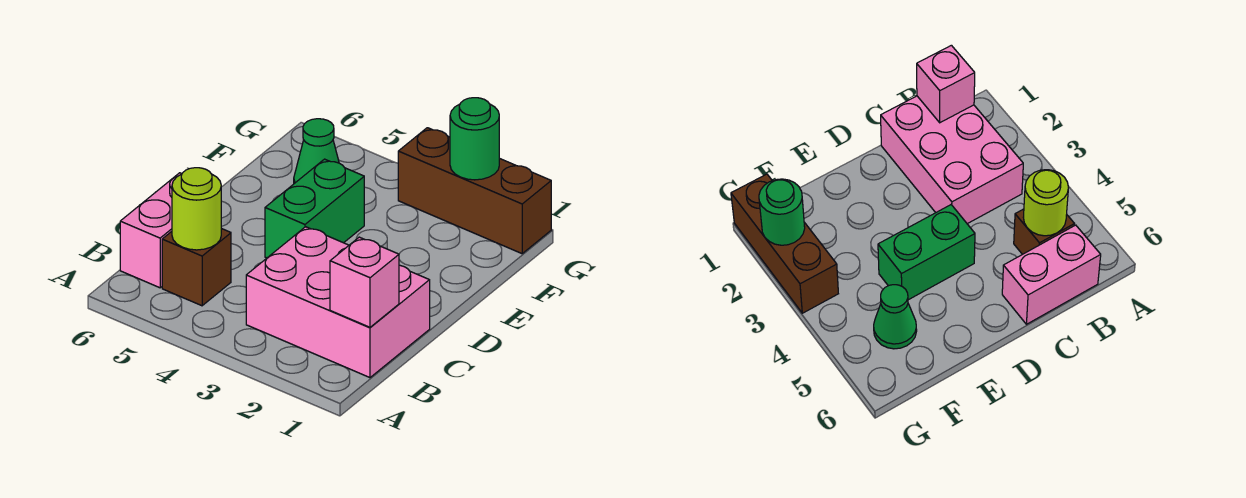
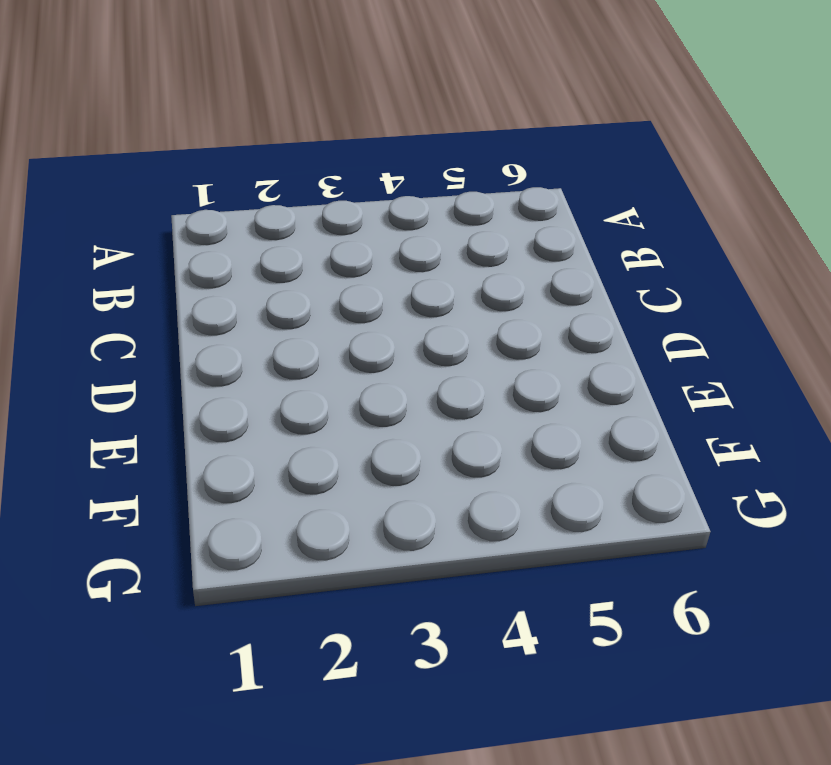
none -> pink 2x3 brick [246,227,430,378]
none -> brown 1x1 brick [162,228,231,306]

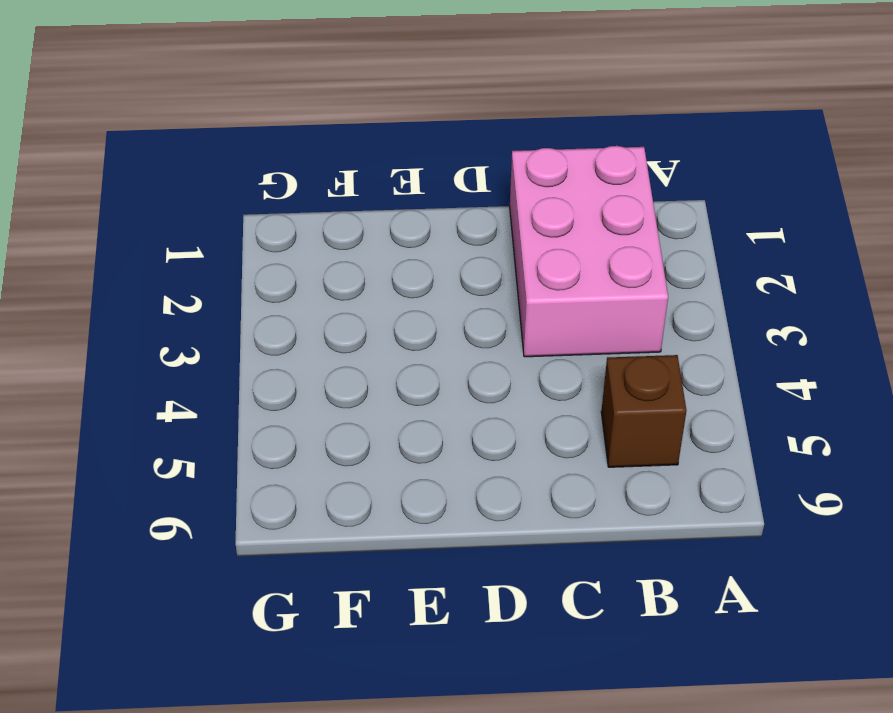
none -> pink 1x2 brick [120,173,181,288]
none -> green 1x2 brick [265,159,364,258]

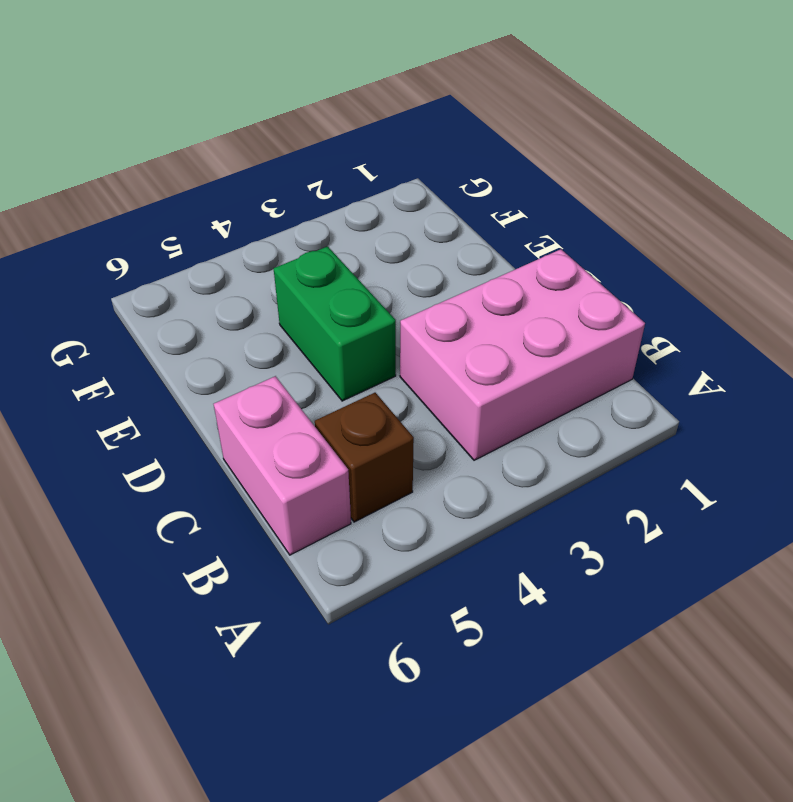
none -> green 1x1 cone [294,119,339,183]
none -> brown 1x3 brick [398,128,551,254]

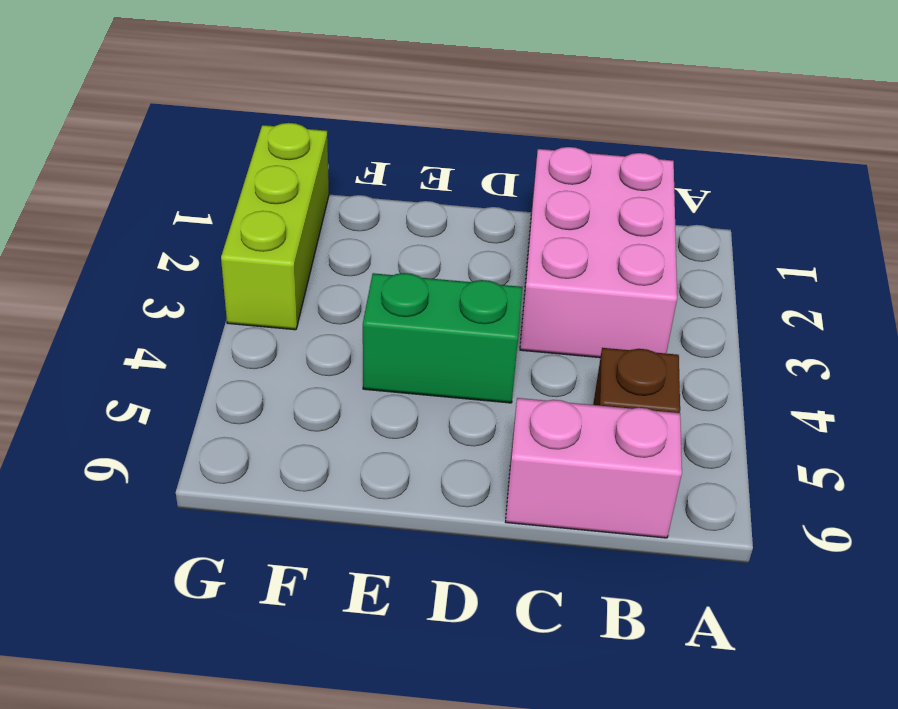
lime 1x3 brick [221,123,329,330] -> brown 1x3 brick [398,128,551,254]
none -> green 1x1 cone [294,119,339,183]
none -> pink 1x1 brick [330,237,399,327]

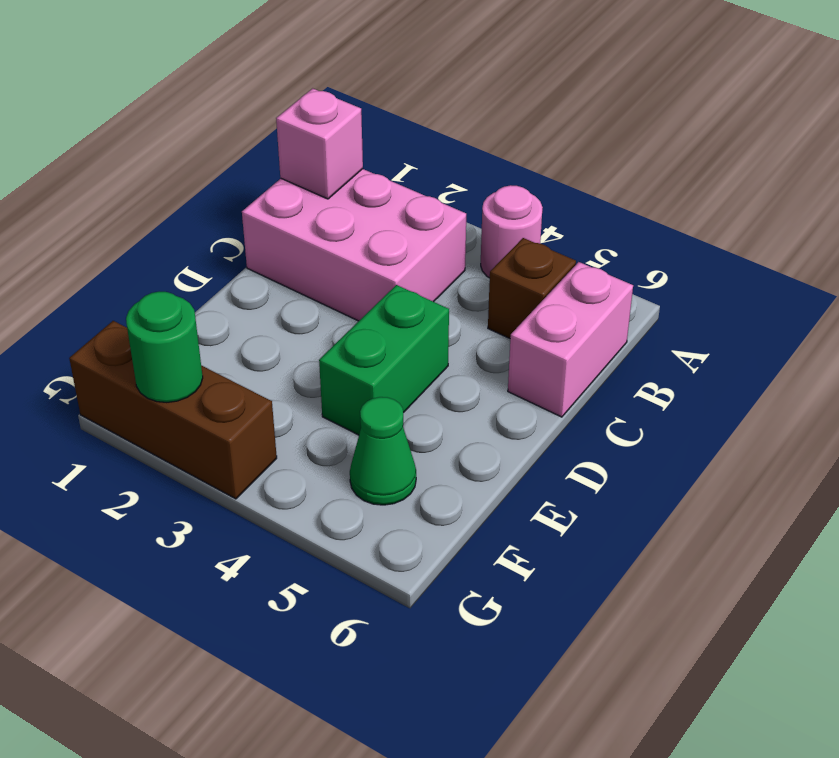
pink 1x1 round brick [481,185,543,278] -> none
none -> lime 1x1 round brick [172,168,221,250]

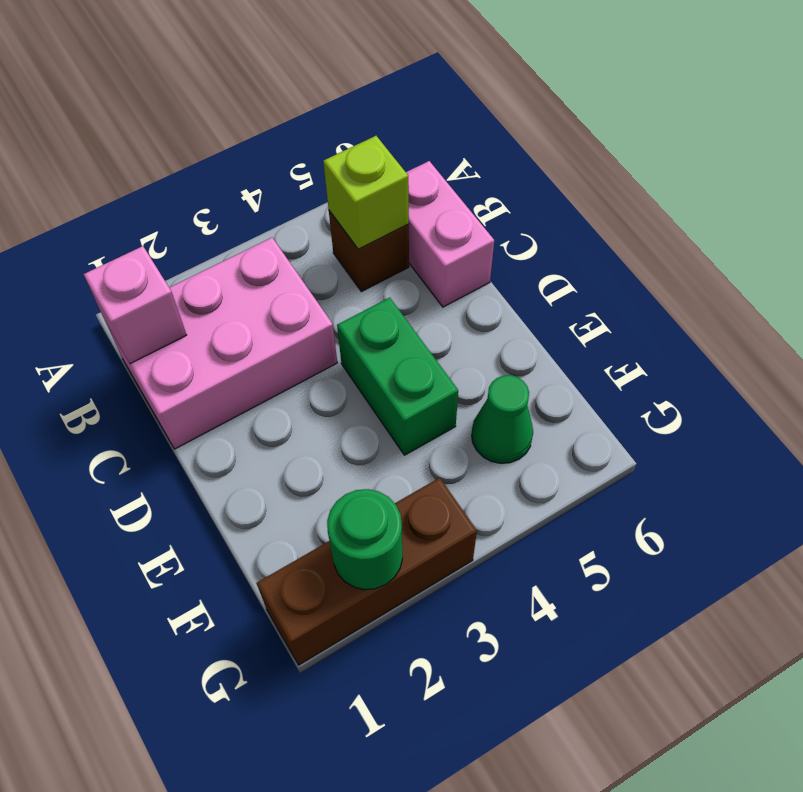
lime 1x1 brick [323,136,409,249] -> lime 1x1 round brick [172,168,221,250]

